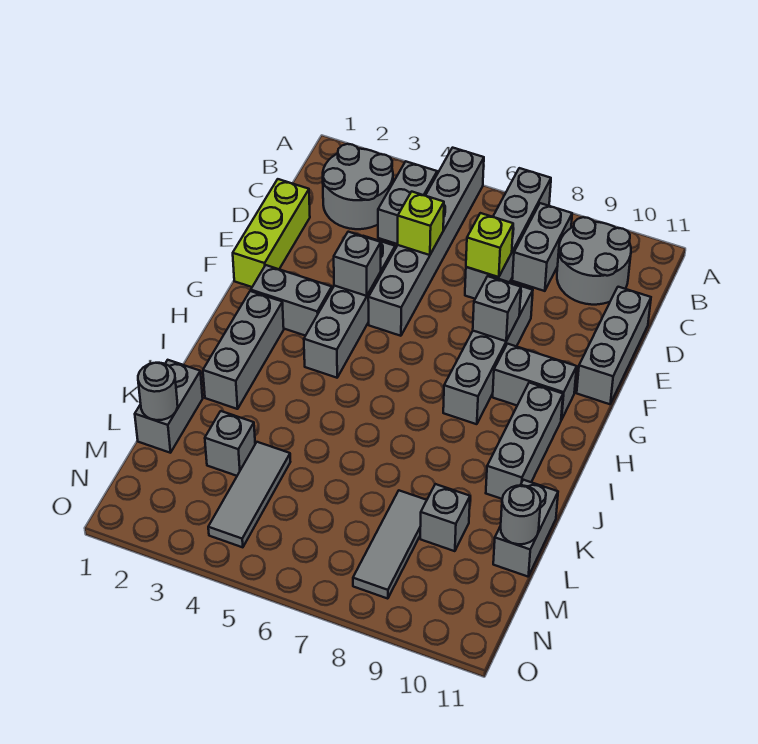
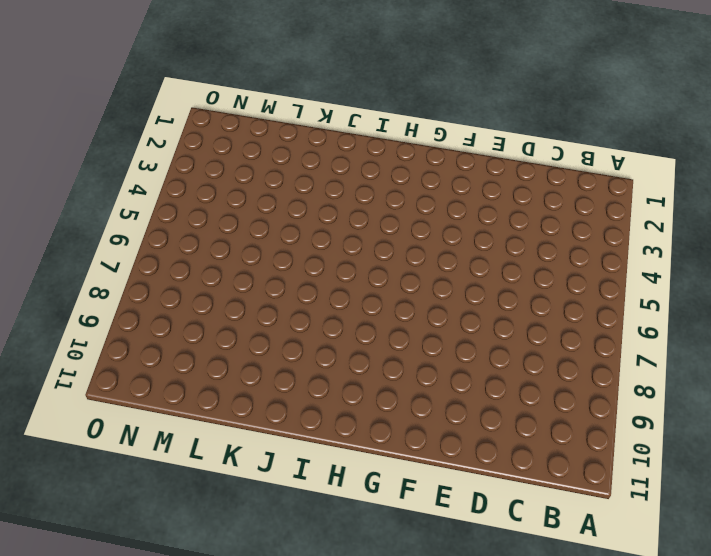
none -> grey 1x6 brick [368,148,484,336]
none -> grey 1x4 brick [465,168,551,299]
none -> grey 2x2 round brick [323,144,393,229]

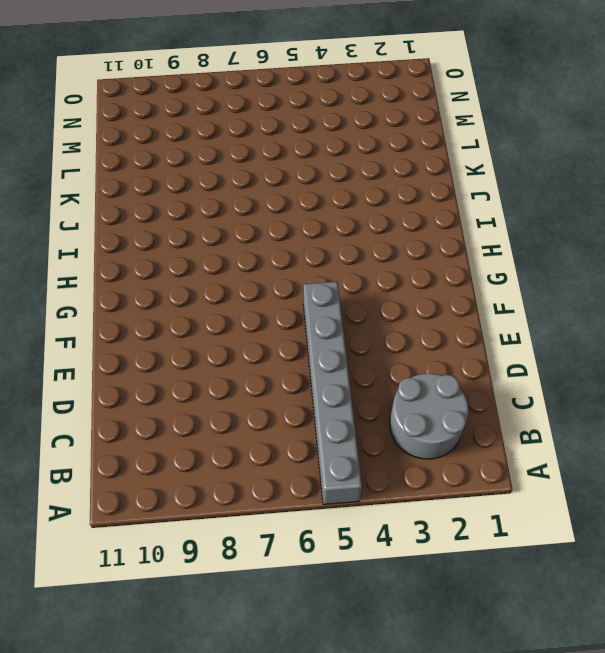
none -> grey 1x4 brick [465,168,551,299]
none -> grey 1x2 brick [378,161,437,244]
none -> grey 1x2 brick [512,203,572,291]

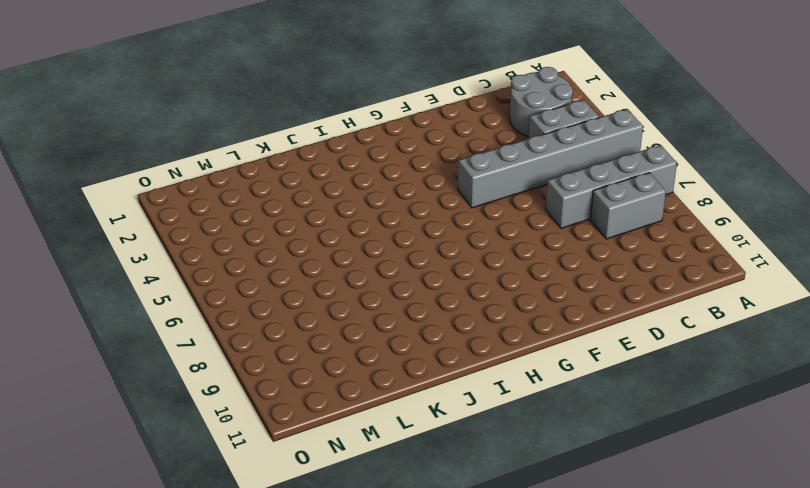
none -> grey 2x2 round brick [557,217,631,305]
none -> lime 1x3 brick [233,179,310,287]
none -> grey 1x3 brick [577,287,651,404]

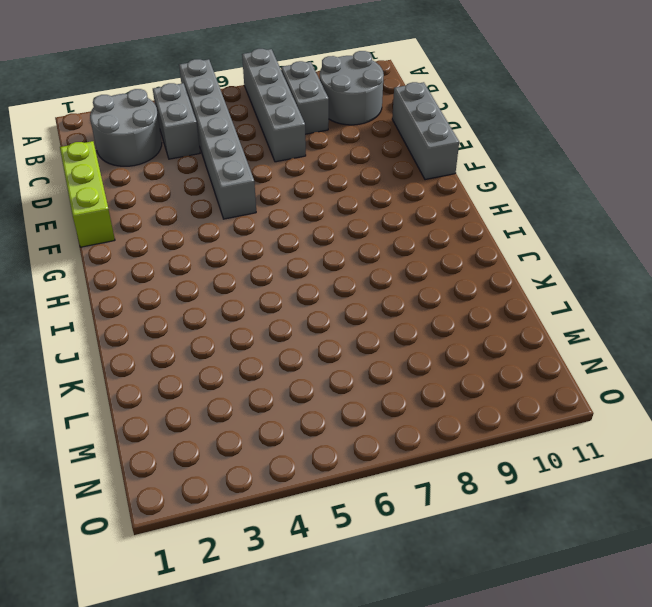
none -> grey 1x4 brick [304,236,395,378]
none -> grey 1x4 brick [443,279,533,424]
none -> grey 1x2 brick [251,265,332,336]

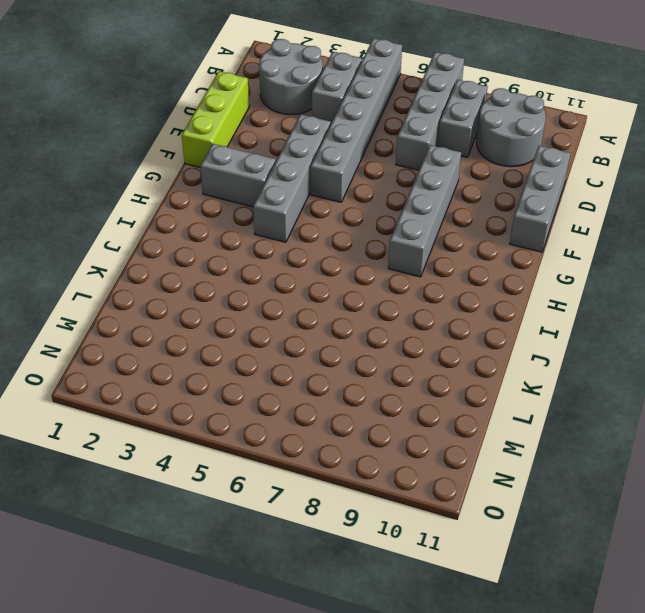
none -> grey 1x2 brick [493,344,577,420]
none -> grey 1x3 brick [203,291,284,409]
none -> grey 1x3 brick [486,383,563,499]

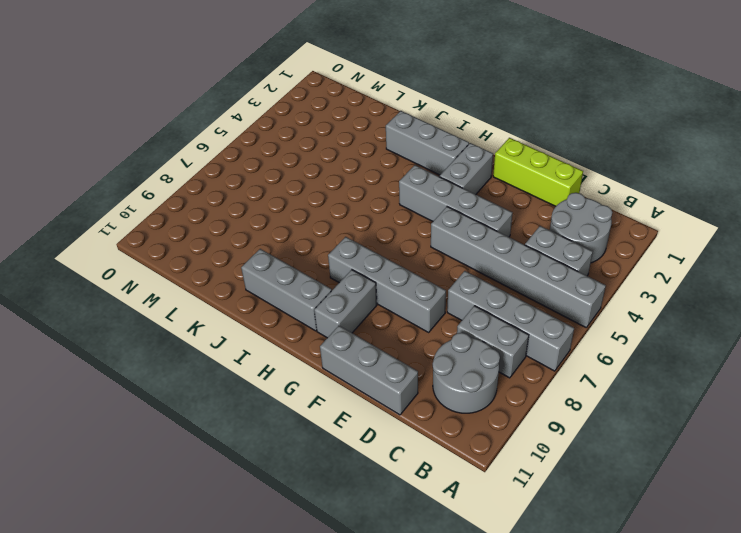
none -> grey 1x2 brick [135,360,203,453]
none -> grey 1x2 brick [493,480,558,577]
none -> grey 1x1 brick [205,411,255,476]

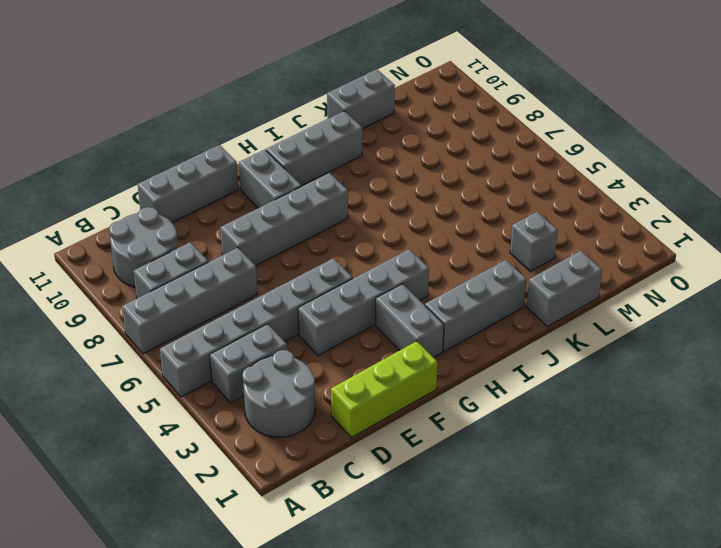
none -> grey 1x3 tile [208,442,290,547]
none -> grey 1x3 tile [353,491,427,599]
none -> grey 1x1 brick [420,484,470,551]

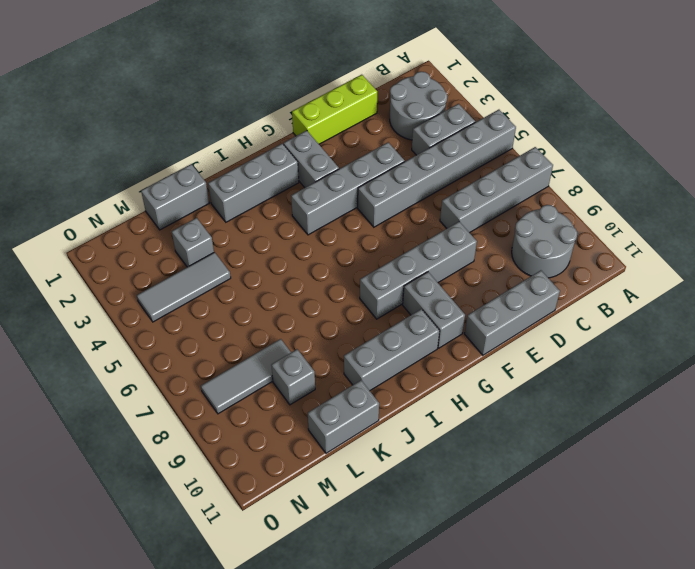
none -> grey 1x2 brick [512,203,572,291]
none -> lime 1x1 brick [398,192,444,255]
none -> lime 1x1 brick [466,213,513,277]

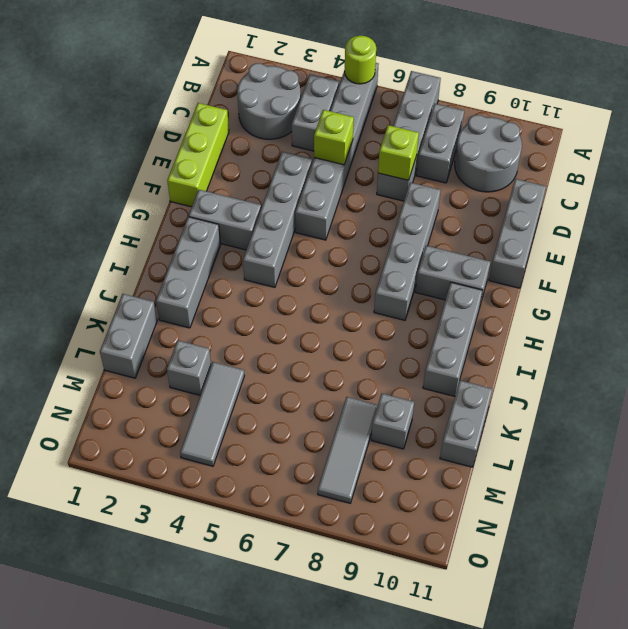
lime 1x1 round brick [345,36,376,84] -> none
none -> grey 1x1 brick [334,232,381,296]
none -> grey 1x1 brick [473,276,521,341]
none -> grey 1x1 round brick [138,363,178,420]

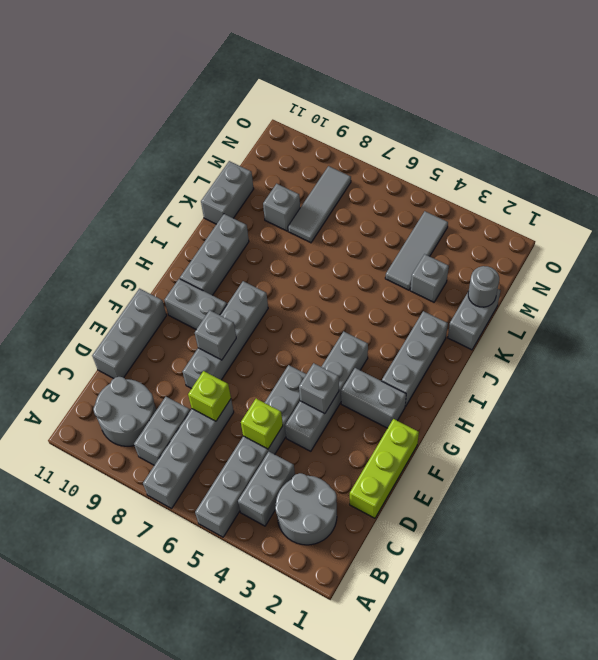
none -> grey 1x1 round brick [501,485,541,544]

